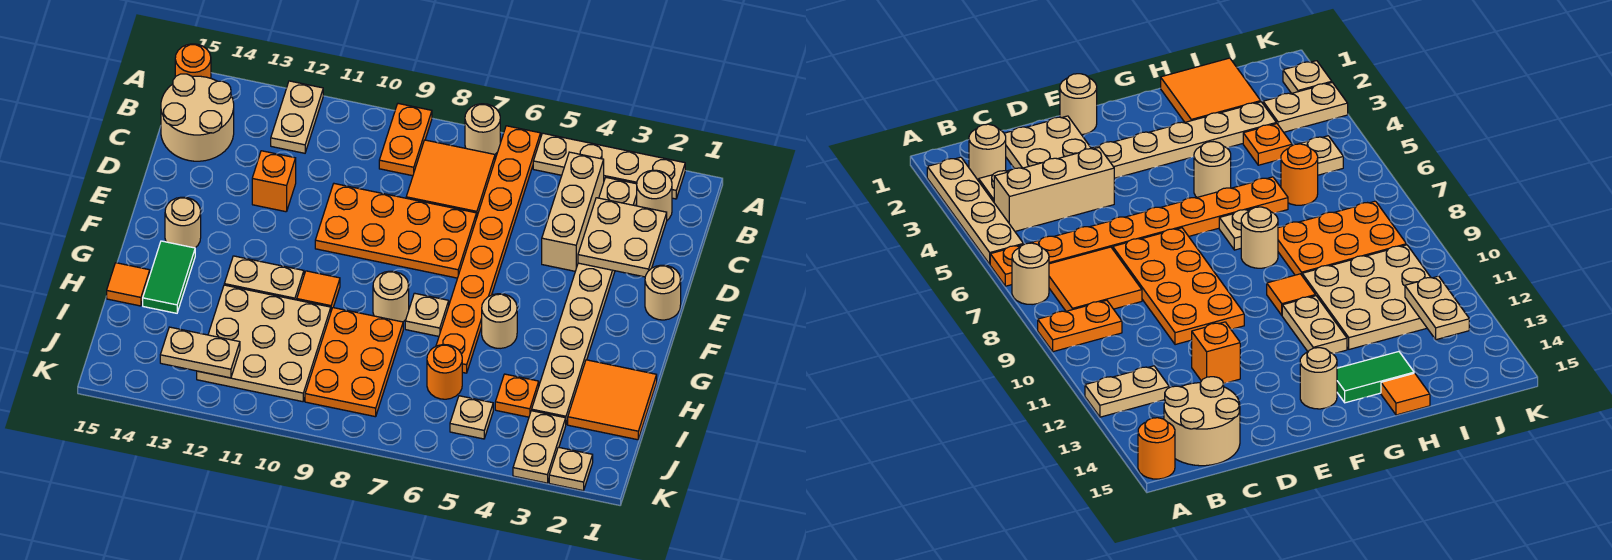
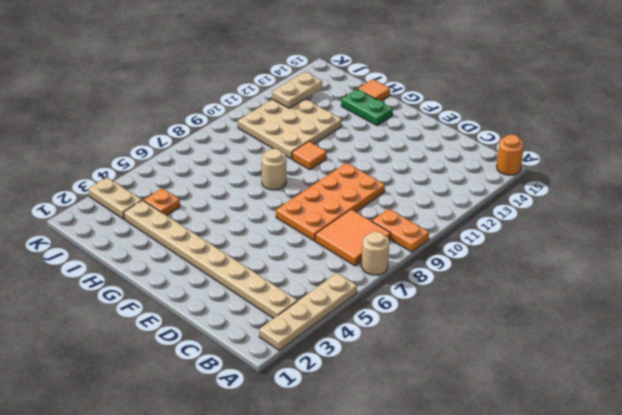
green 1x2 plate [341,89,393,125] -> green 1x2 tile [143,241,195,313]
none -> orange 1x8 plate [436,126,541,373]
none -> tan 1x2 plate [271,81,323,153]
none -> tan 1x1 round brick [637,170,672,220]
none -> tan 1x3 brick [542,152,604,271]

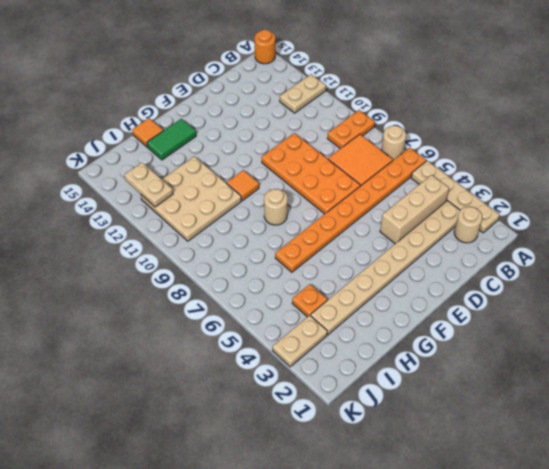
none -> tan 2x2 round brick [161,74,234,161]
none -> orange 1x1 brick [252,151,296,212]
none -> tan 1x1 round brick [645,265,681,320]
none -> tan 1x1 round brick [165,197,201,248]

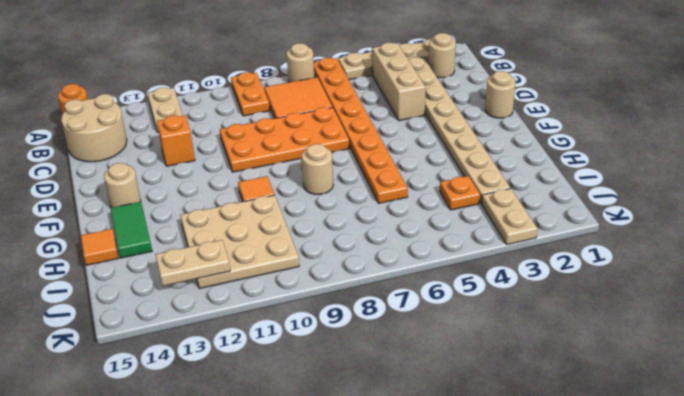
none -> tan 1x1 round brick [482,294,517,348]
none -> tan 1x1 plate [405,293,449,336]
none -> tan 1x2 plate [224,256,304,300]
none -> orange 2x2 tile [568,360,657,440]

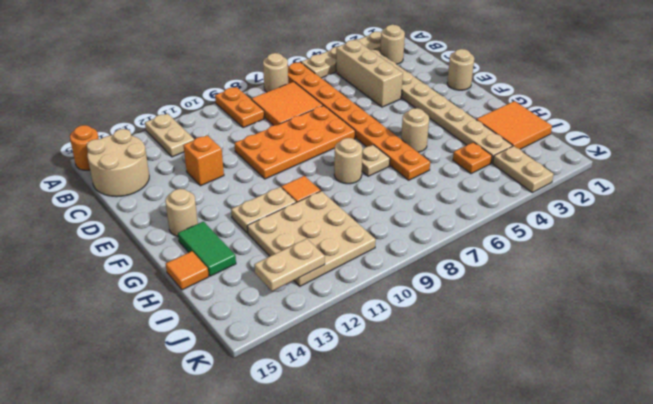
none -> orange 2x3 plate [305,308,403,417]
none -> orange 1x1 round brick [427,344,462,399]
none -> tan 1x1 plate [450,396,493,439]
none -> tan 1x1 plate [549,447,593,491]

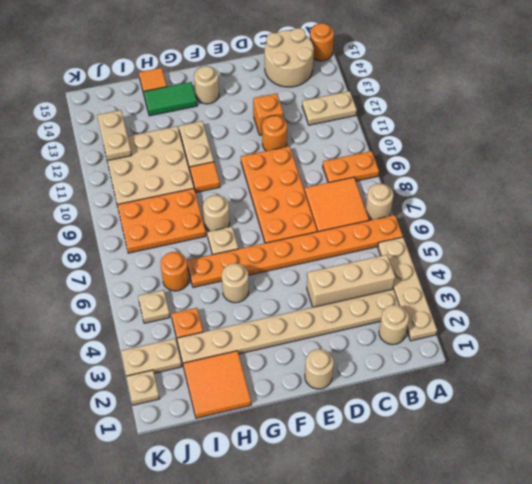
orange 1x1 round brick [262,115,287,151] -> none
none -> tan 2x2 plate [578,198,667,277]

